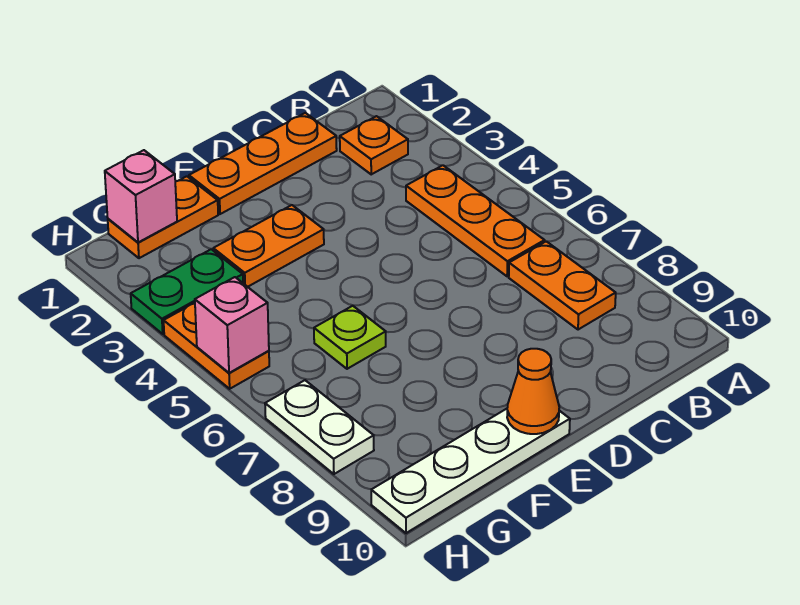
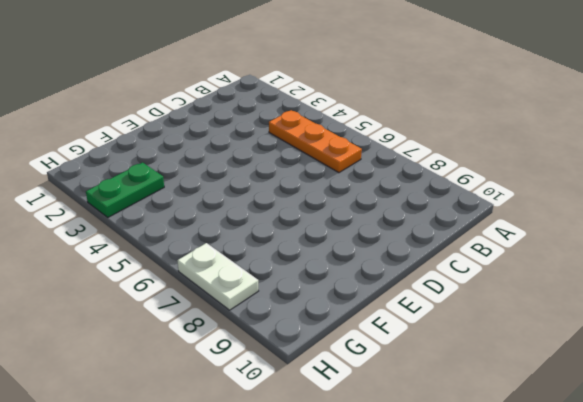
none -> orange 1x1 plate [340,116,408,174]
none -> orange 1x2 plate [509,241,616,330]
none -> orange 1x3 plate [189,113,337,214]

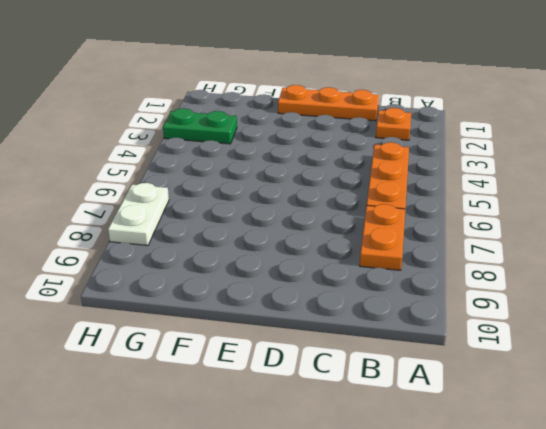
none -> orange 1x2 plate [213,205,324,287]
none -> white 1x4 plate [371,409,570,533]
none -> orange 1x2 plate [108,176,218,258]

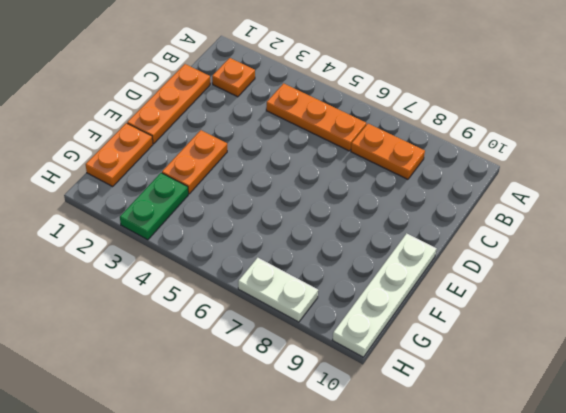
none -> lime 1x1 plate [314,306,386,369]
none -> orange 1x2 plate [164,303,269,389]
none -> orange 1x1 cone [507,349,559,434]

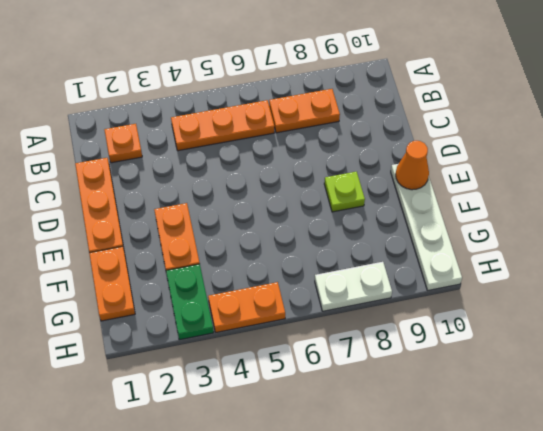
lime 1x1 plate [324,172,365,212] -> lime 1x1 plate moved to [314,306,386,369]
none -> pink 1x1 brick [105,150,177,242]
none -> pink 1x1 brick [195,277,269,373]

